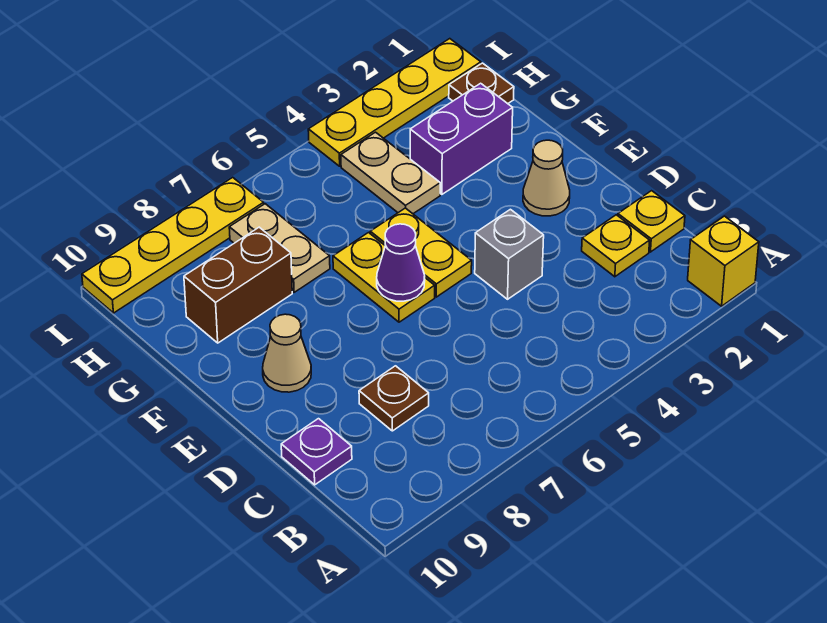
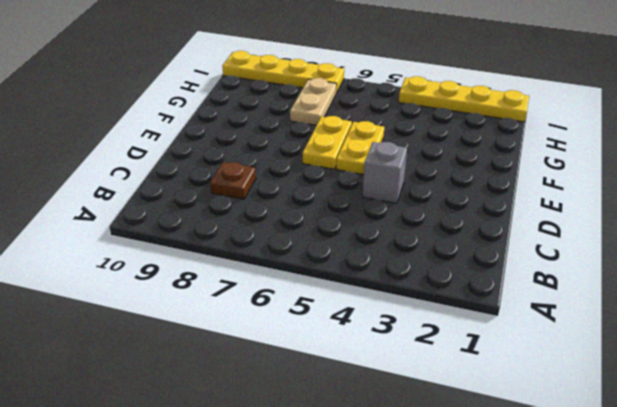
none -> yellow 1x1 brick [688,216,759,306]
none -> yellow 1x1 plate [618,191,685,252]
none -> yellow 1x1 plate [582,215,650,277]

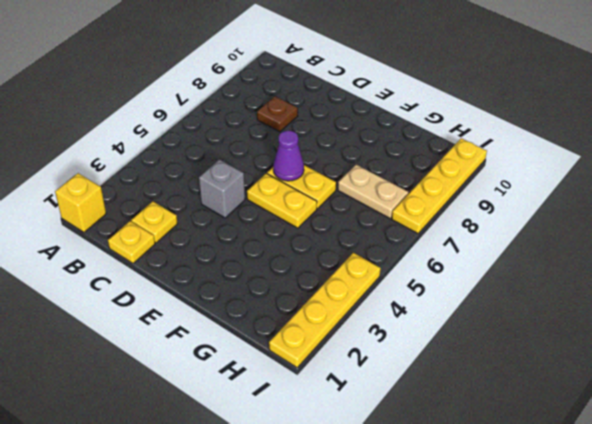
none -> purple 1x1 plate [281,419,352,485]
none -> tan 1x1 cone [523,140,570,216]
none -> tan 1x1 cone [263,314,311,392]

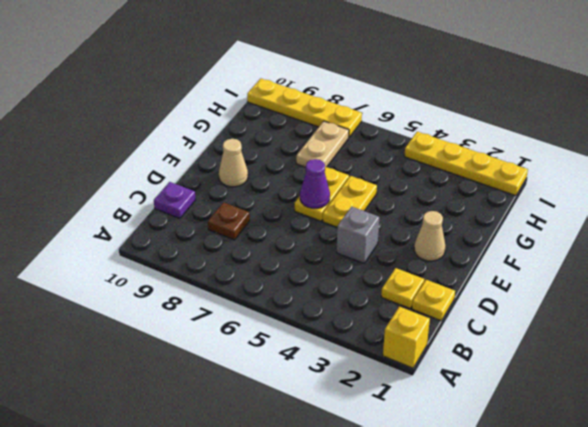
none -> purple 1x2 brick [410,83,513,194]
none -> tan 1x2 plate [341,132,440,214]
none -> brown 1x2 brick [184,227,292,343]

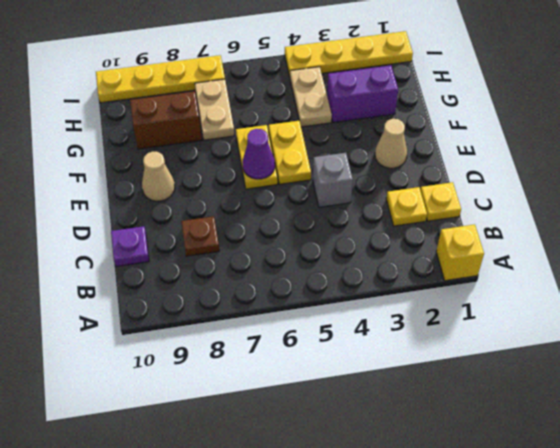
none -> brown 1x1 plate [449,63,514,104]

